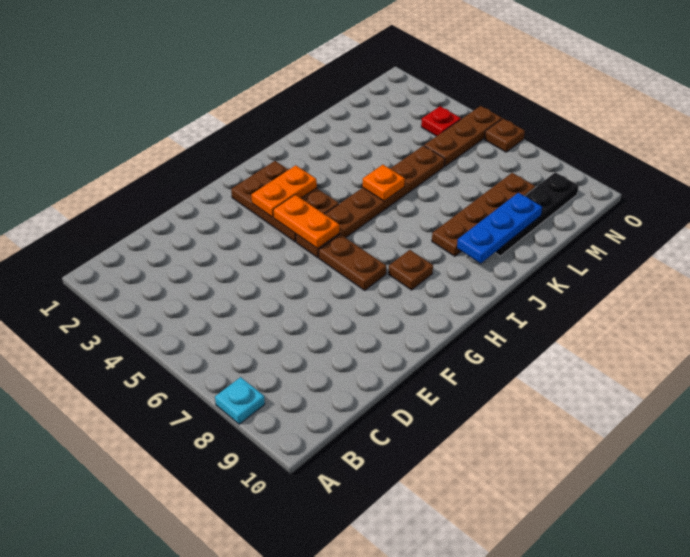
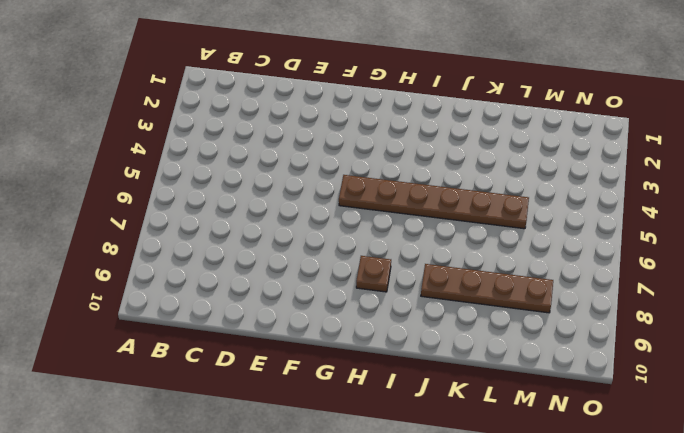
none -> cyan 1x1 plate [215,377,265,424]
none -> brown 2x3 plate [231,161,339,242]
none -> brown 1x2 plate [319,234,386,290]

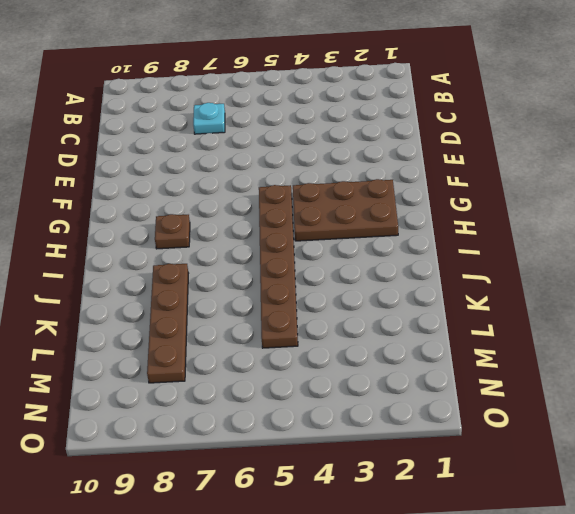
cyan 1x1 plate [193,103,225,134] -> cyan 1x1 plate moved to [215,377,265,424]
none -> brown 1x2 plate [319,234,386,290]
none -> black 1x4 plate [495,172,579,256]
none -> brown 1x3 plate [424,106,502,166]

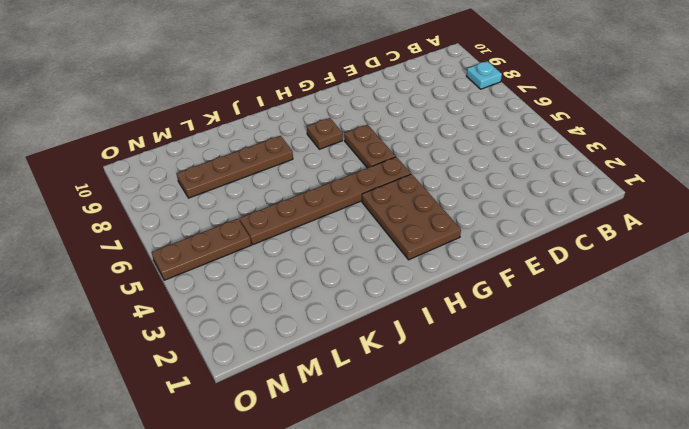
none -> black 1x4 plate [495,172,579,256]
none -> red 1x1 plate [421,106,461,136]
none -> brown 1x1 plate [484,119,525,152]

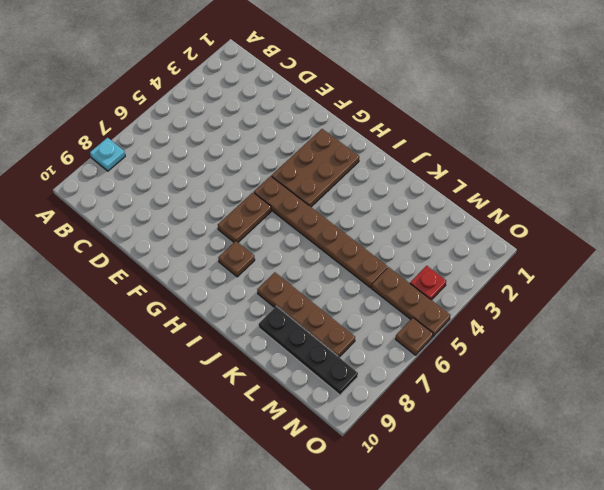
none -> orange 1x2 plate [251,165,317,217]
none -> orange 1x2 plate [273,195,339,248]
none -> orange 1x1 plate [363,165,405,201]

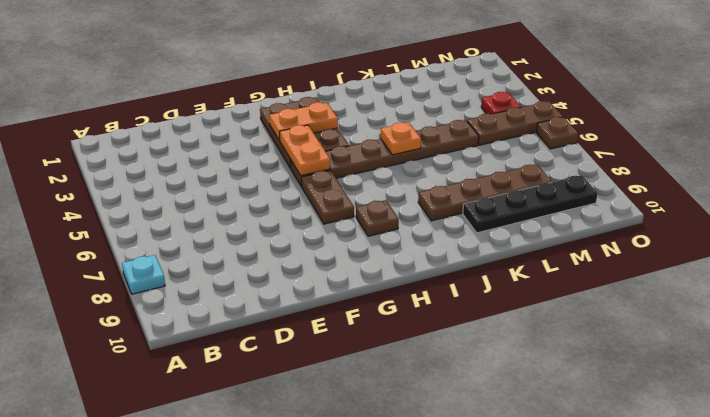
none -> blue 1x3 plate [457,193,542,263]

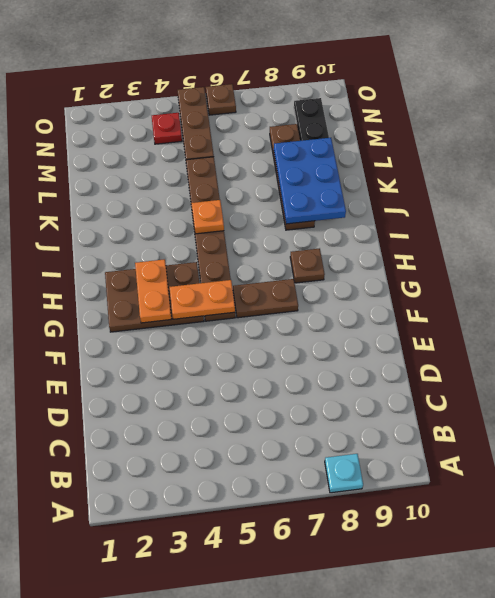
blue 2x3 plate [274,138,346,224] -> blue 1x3 plate [457,193,542,263]

